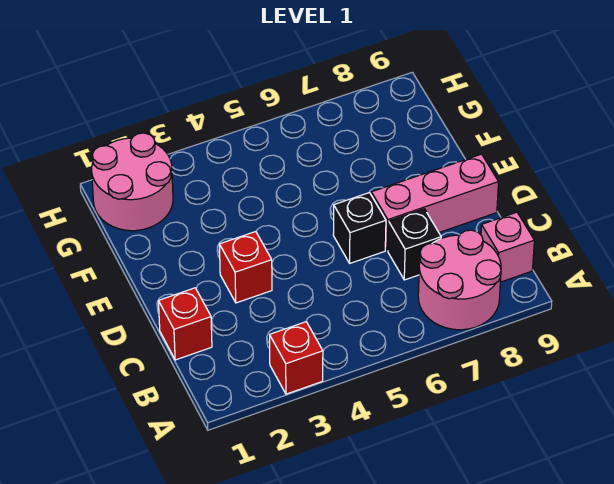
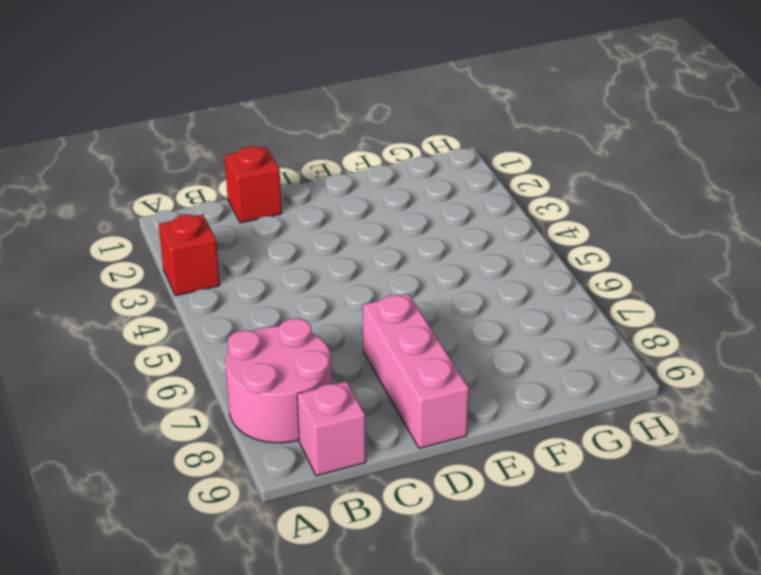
none -> black 1x1 brick [388,209,441,280]
none -> red 1x1 brick [219,232,272,303]

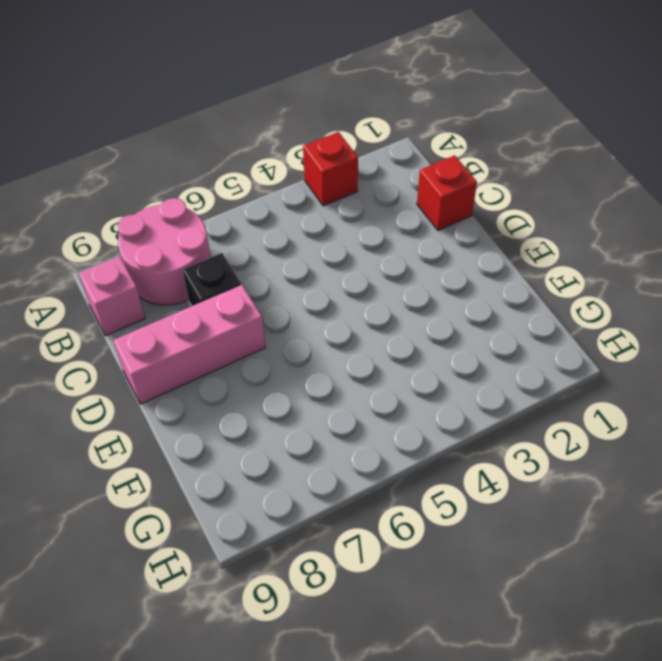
none -> red 1x1 brick [219,232,272,303]
none -> black 1x1 brick [333,193,386,263]

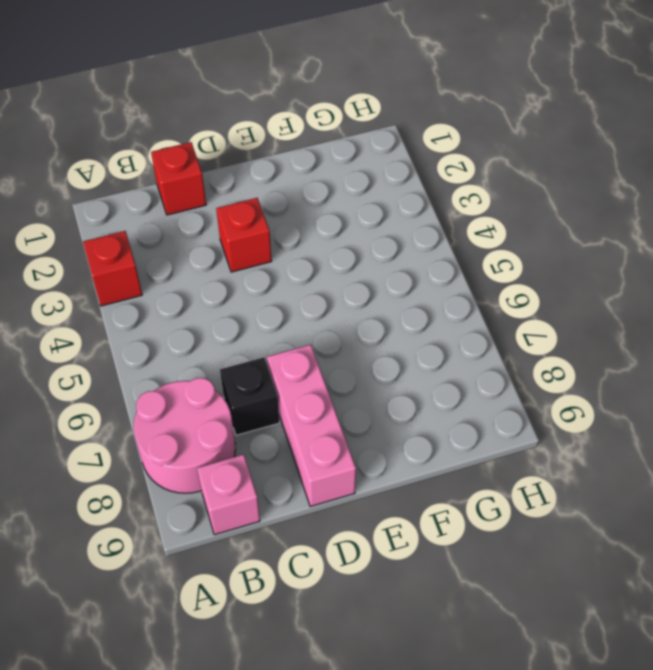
none -> black 1x1 brick [333,193,386,263]
none -> pink 2x2 round brick [92,133,173,231]

